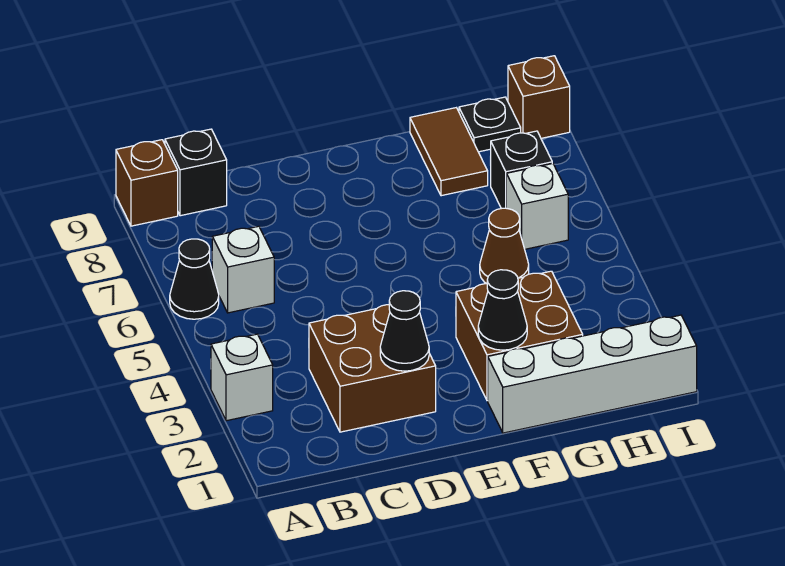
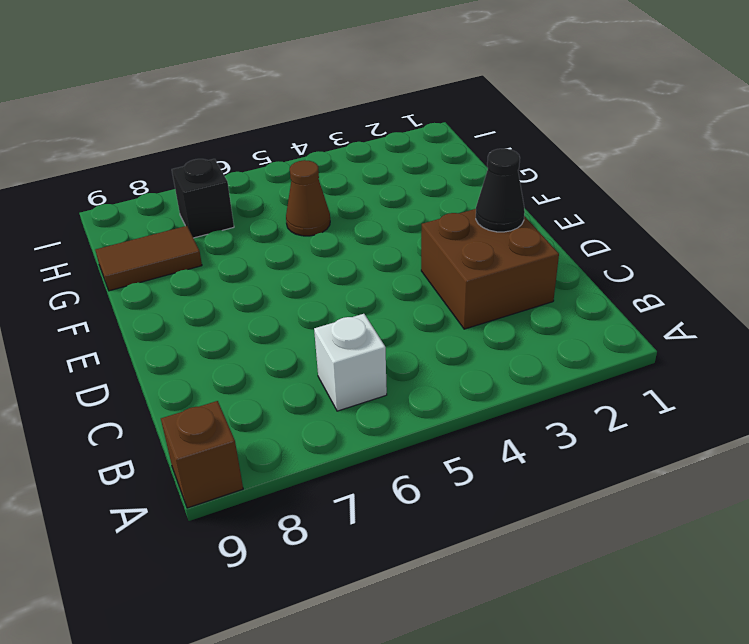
none -> white 1x1 brick [211,334,273,421]
none -> black 1x1 cone [170,239,219,319]
none -> black 1x1 brick [165,129,227,216]

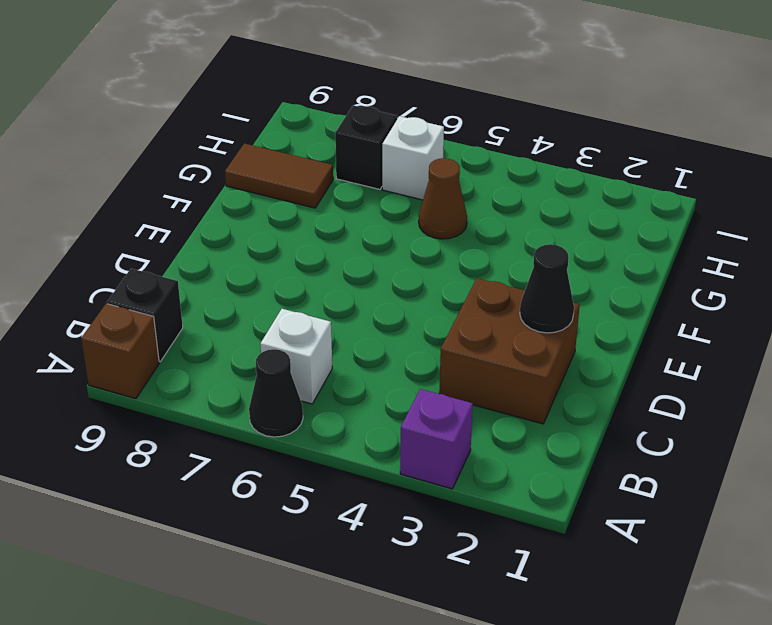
purple 1x1 brick [400,389,473,489] -> white 1x1 brick [211,334,273,421]
none -> white 1x4 brick [488,315,697,433]
none -> brown 2x2 brick [456,271,583,401]
none -> black 1x1 plate [459,97,521,152]

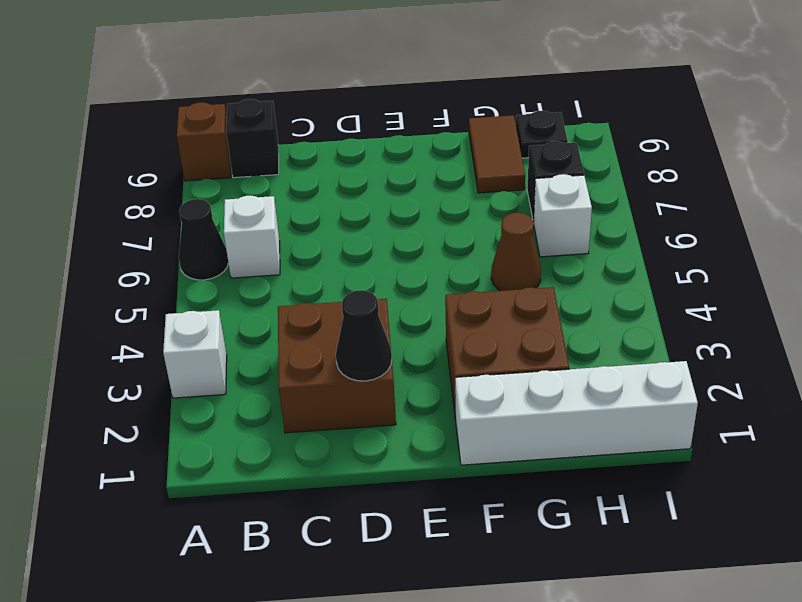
none -> brown 1x1 brick [508,56,570,138]
none -> black 1x1 cone [478,270,527,350]

